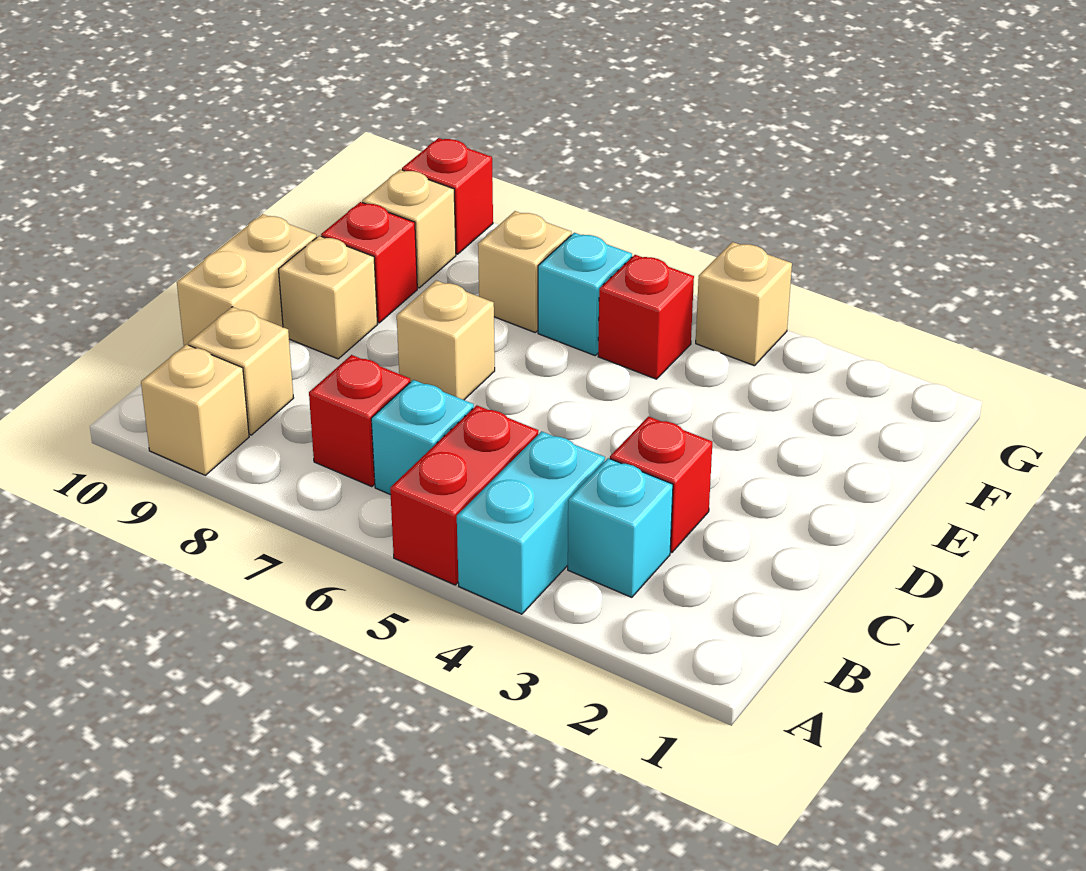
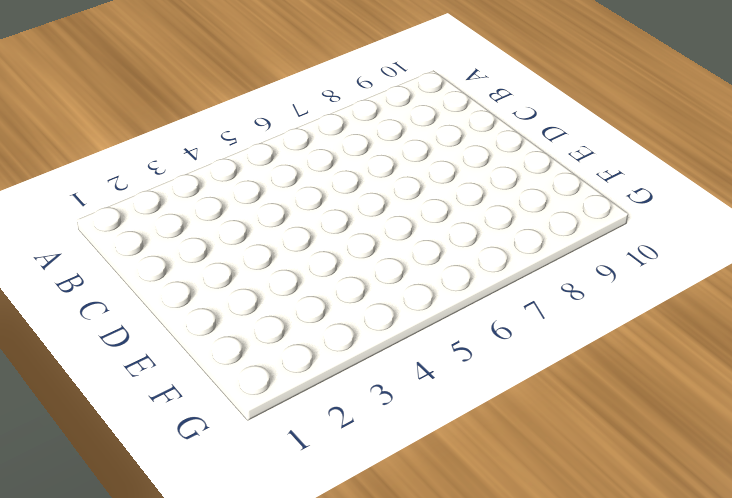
none -> cyan 1x2 brick [457,431,605,614]
none -> red 1x2 brick [390,405,538,585]
none -> tan 1x1 brick [141,344,249,475]

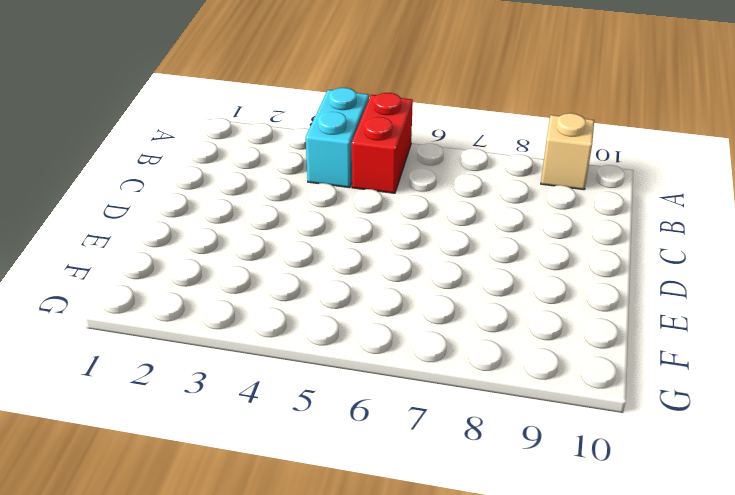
none -> cyan 1x1 brick [568,458,673,597]
none -> cyan 1x1 brick [371,380,474,495]
none -> red 1x1 brick [309,355,410,487]

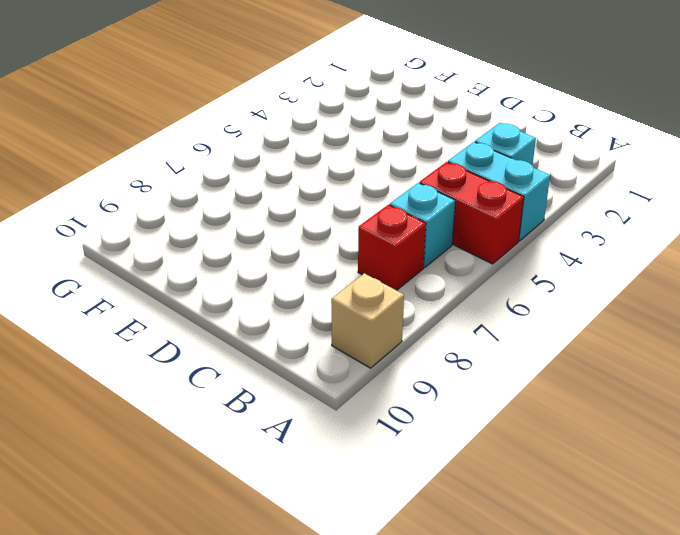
none -> tan 1x1 brick [189,307,293,435]
none -> red 1x1 brick [610,416,712,553]
none -> tan 1x2 brick [177,214,317,346]

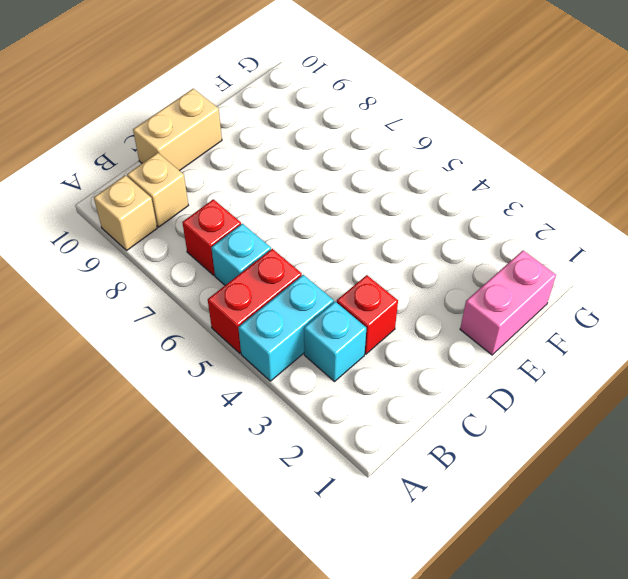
pink 1x2 brick [460,250,556,355] -> none
none -> tan 1x1 brick [397,280,495,400]
none -> tan 1x1 brick [279,236,378,359]
none -> red 1x1 brick [321,202,417,323]

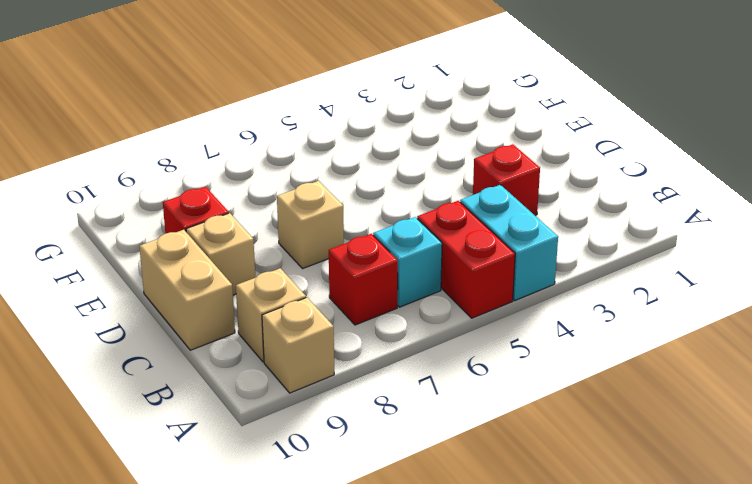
none -> cyan 1x1 brick [568,458,673,597]
none -> red 1x1 brick [598,255,694,379]
none -> cyan 1x1 brick [538,233,632,355]

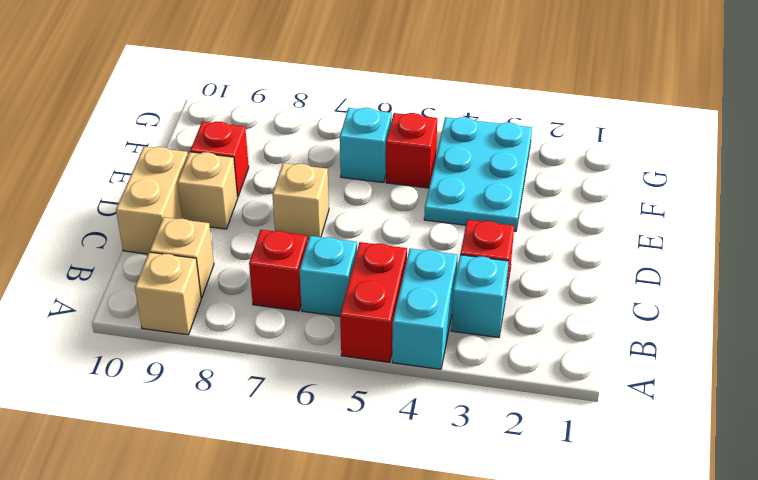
cyan 2x3 plate [424,117,532,231] -> tan 1x1 brick [696,242,792,366]
none -> tan 1x1 brick [478,211,571,332]
none -> tan 1x1 brick [362,169,456,288]
none -> red 1x1 brick [402,138,493,254]

